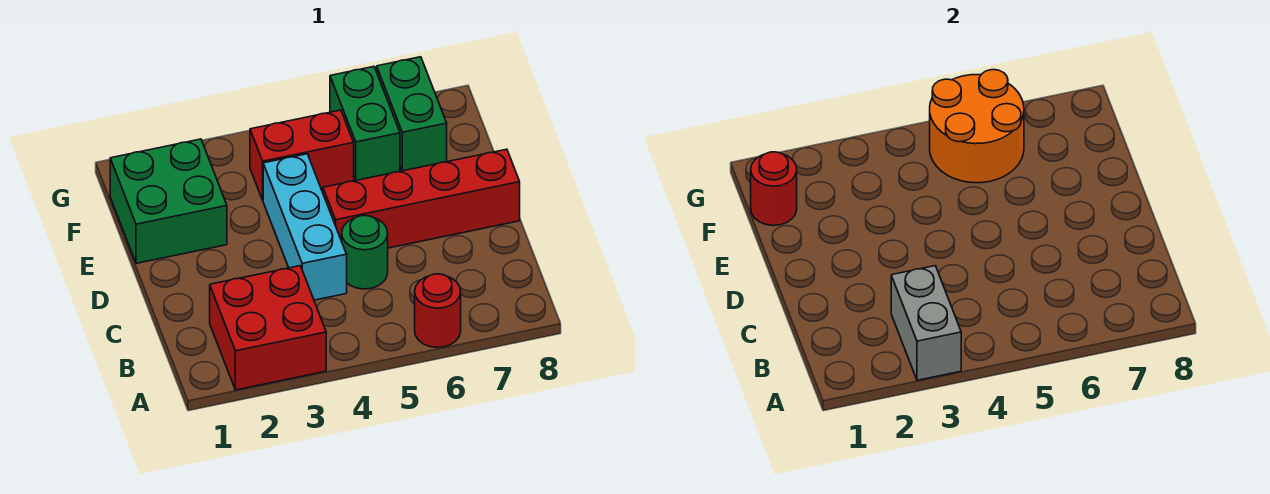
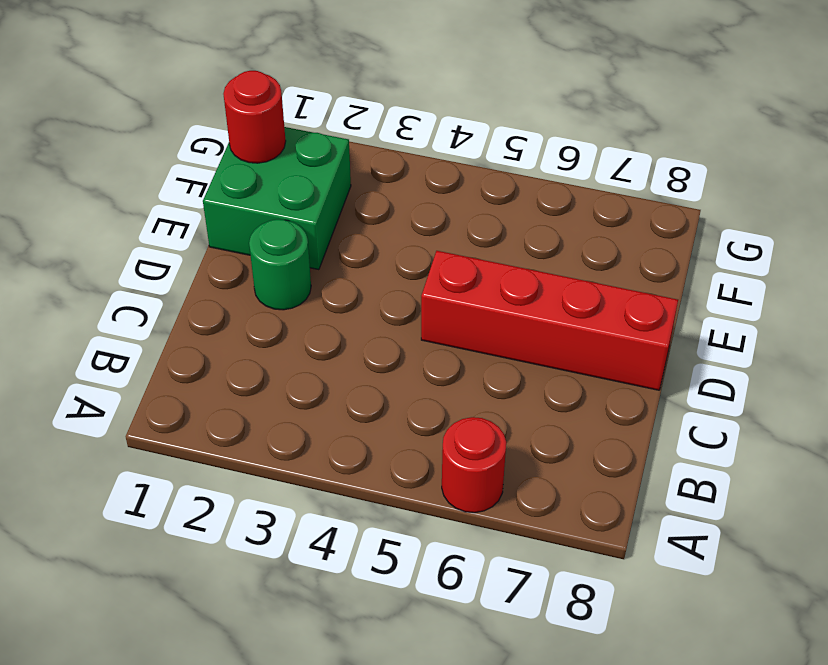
green 1x1 round brick [249,219,311,310] -> green 1x1 round brick moved to [342,215,388,289]
none -> red 2x2 brick [210,266,326,390]
none -> cyan 1x3 brick [263,154,347,300]
none -> red 1x2 brick [250,110,354,200]

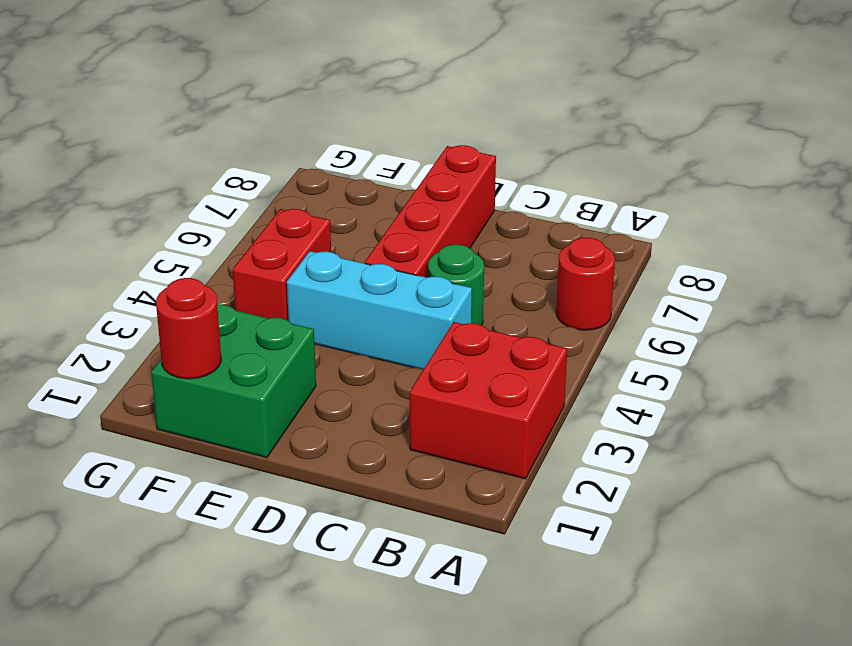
none -> green 1x2 brick [330,67,400,180]
none -> green 1x2 brick [377,57,447,171]
none -> grey 1x2 brick [891,266,961,380]

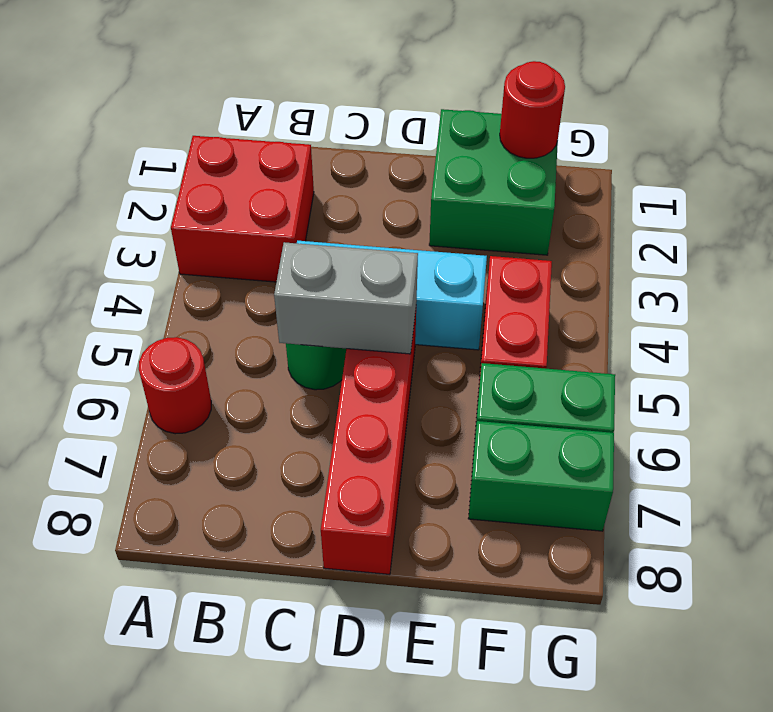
grey 1x2 brick [274,242,418,354] -> grey 1x2 brick moved to [891,266,961,380]
none -> orange 2x2 round brick [930,70,1024,183]

